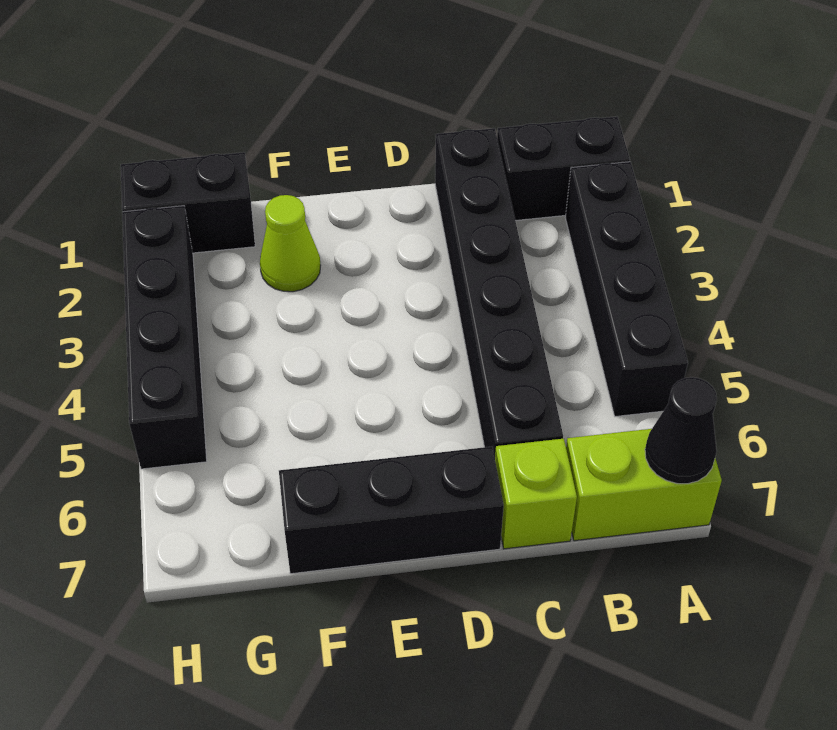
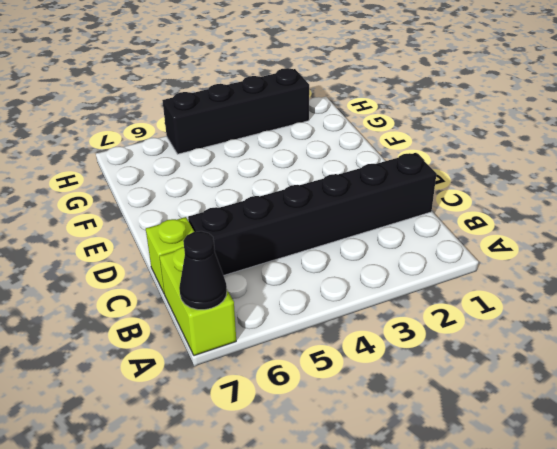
none -> black 1x2 brick [497,117,630,221]
none -> black 1x4 brick [565,162,688,417]

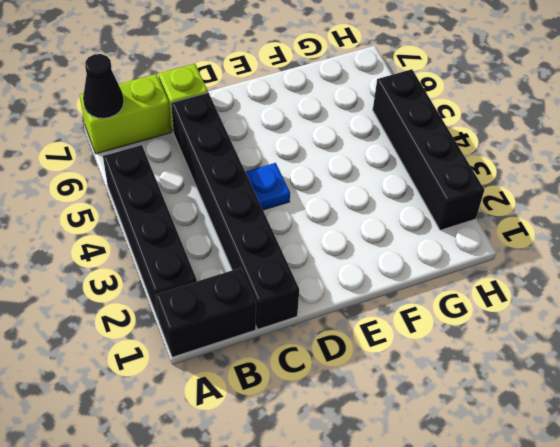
blue 1x1 plate [246,163,290,210] -> none
none -> black 1x3 brick [279,447,504,574]
none -> lime 1x1 cone [260,195,321,292]

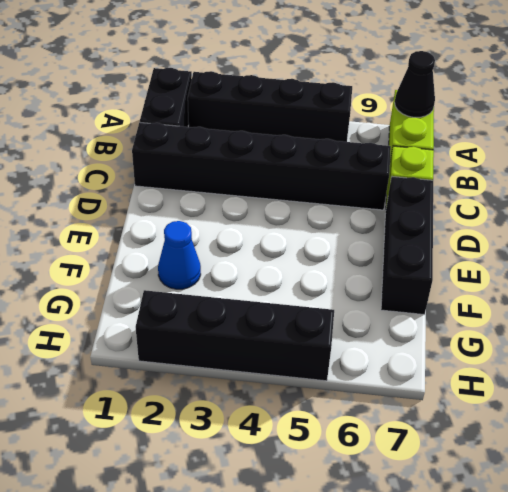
blue 1x1 cone [158,221,201,289] -> lime 1x1 cone [260,195,321,292]
none -> black 1x2 brick [121,152,255,253]

